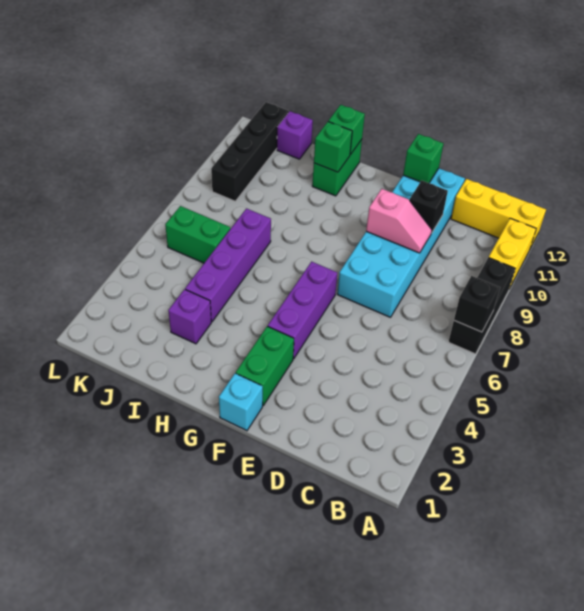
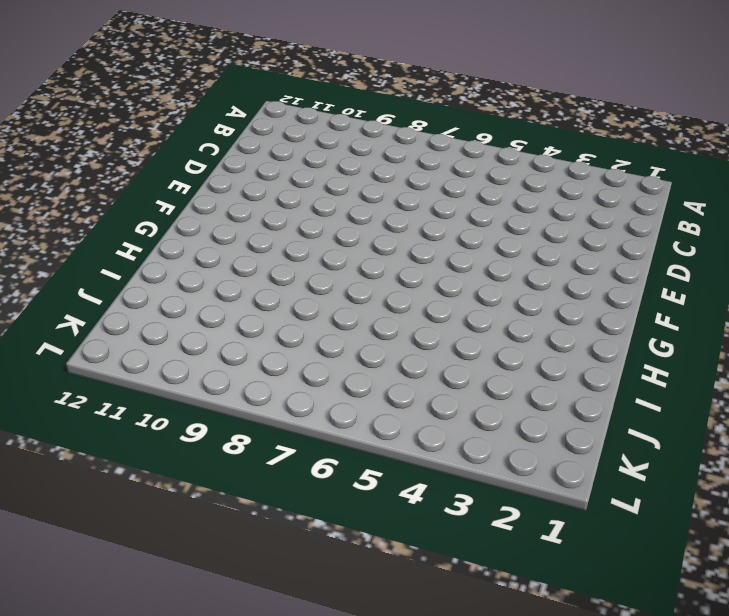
none -> black 1x3 brick [448,258,515,354]
none -> yellow 1x2 brick [489,218,536,289]
none -> yellow 1x3 brick [451,179,546,248]

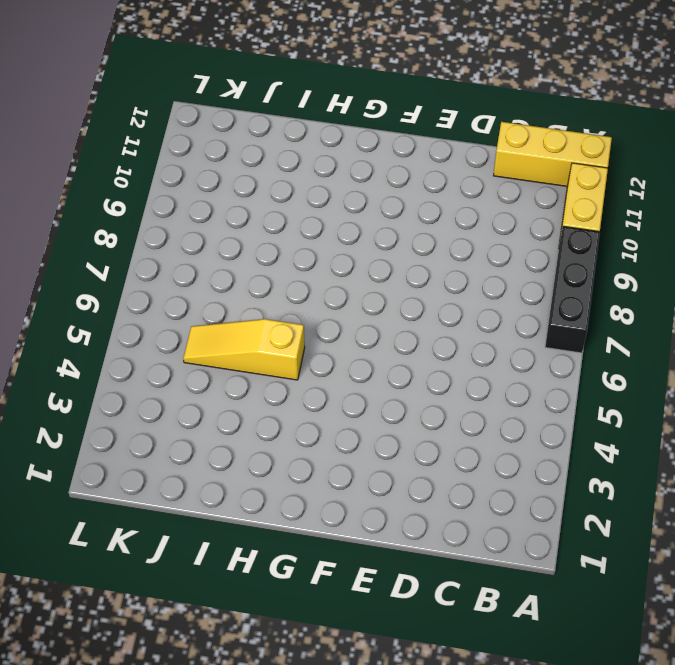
yellow 1x3 slope [183,319,305,380] -> purple 1x4 brick [185,208,271,322]
none -> cyan 2x6 brick [337,168,465,317]
none -> cyan 1x1 brick [219,373,263,431]
none -> green 1x2 brick [236,326,294,406]

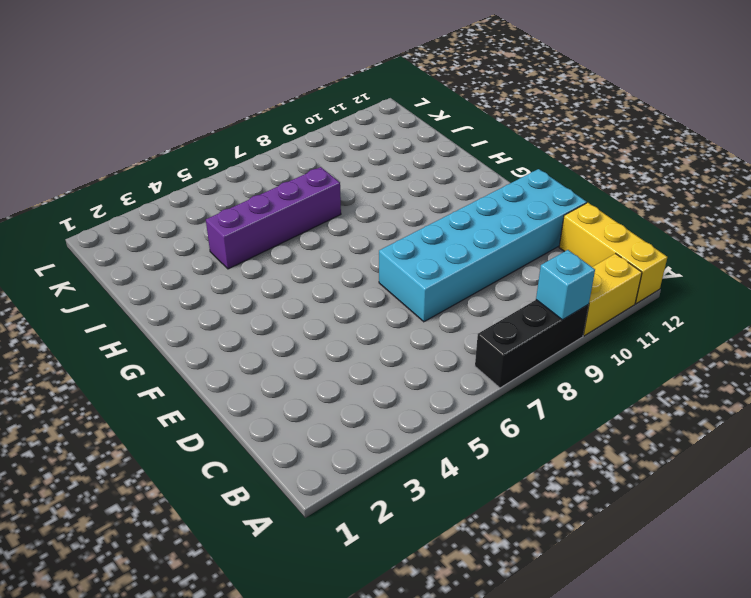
cyan 1x1 brick [536,250,595,320] -> cyan 1x1 brick moved to [219,373,263,431]
none -> green 1x2 brick [236,326,294,406]
none -> purple 1x3 brick [268,261,338,359]
none -> green 1x2 brick [312,139,362,196]

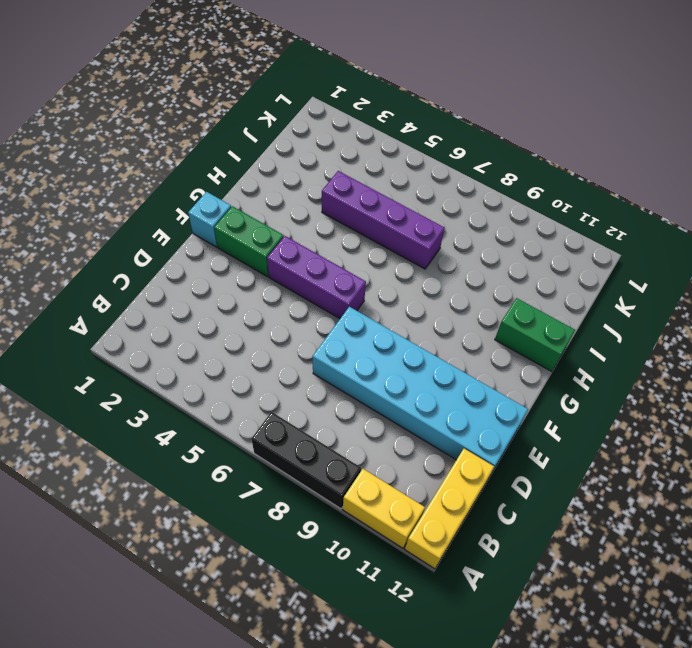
none -> purple 1x1 brick [168,289,211,344]
none -> green 1x2 brick [165,206,230,263]
none -> purple 1x1 brick [277,111,313,159]

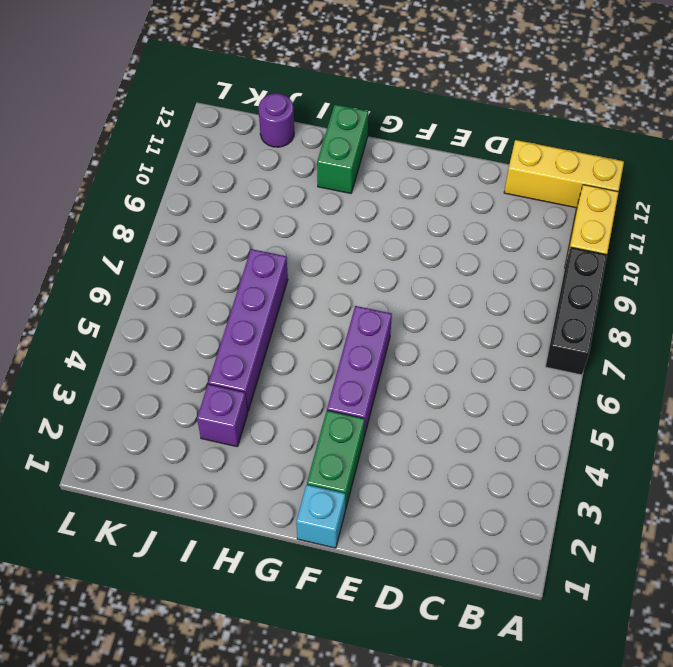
purple 1x1 round brick [259,93,294,147] -> purple 1x1 brick [277,111,313,159]
none -> cyan 2x6 brick [337,168,465,317]
none -> green 1x2 brick [165,206,230,263]
none -> black 1x4 brick [211,102,289,201]

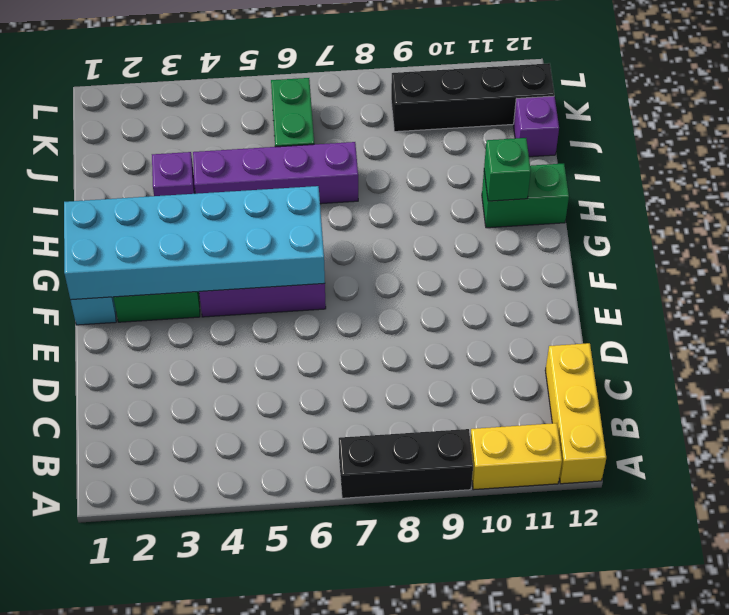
cyan 2x6 brick [64,186,325,300] -> cyan 2x6 brick moved to [337,168,465,317]
none -> black 1x1 brick [454,276,500,332]
none -> pink 1x2 slope [366,189,432,253]
none -> black 1x1 brick [410,181,448,233]

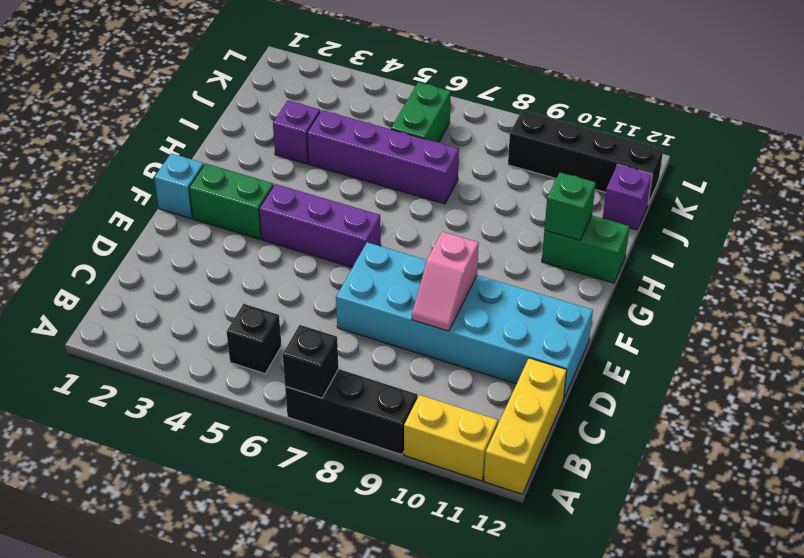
black 1x1 brick [227,304,282,374] -> black 1x1 brick moved to [410,181,448,233]
none -> green 1x1 brick [403,134,443,183]
none -> green 1x1 brick [328,105,365,155]

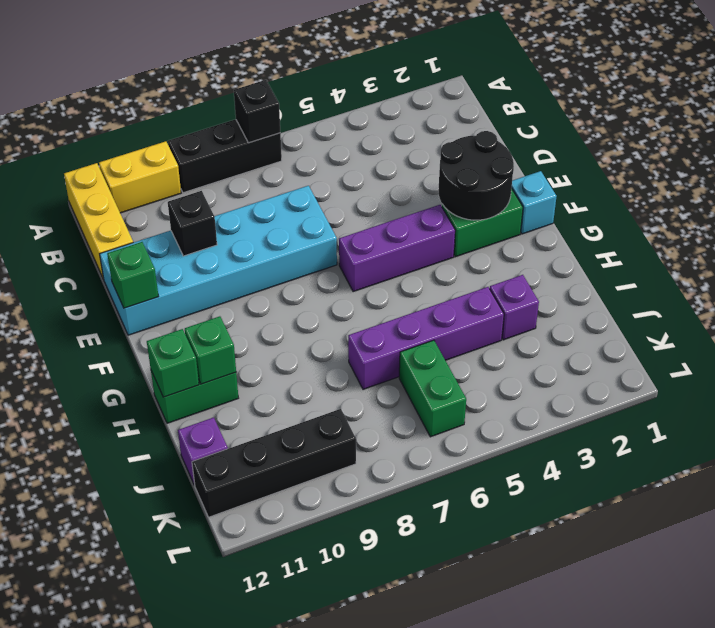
black 2x2 round brick [439,131,514,220] -> none
none -> pink 1x2 slope [366,189,432,253]

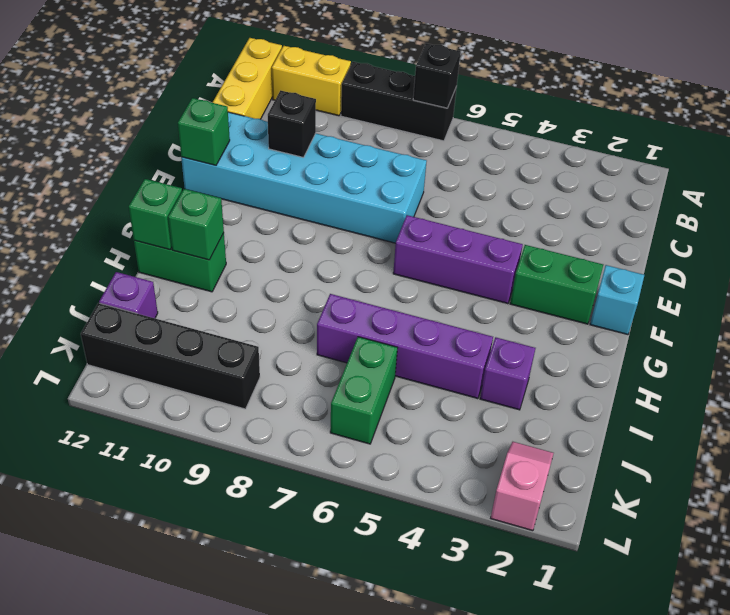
pink 1x2 slope [491,442,554,531] -> pink 1x2 slope moved to [366,189,432,253]

